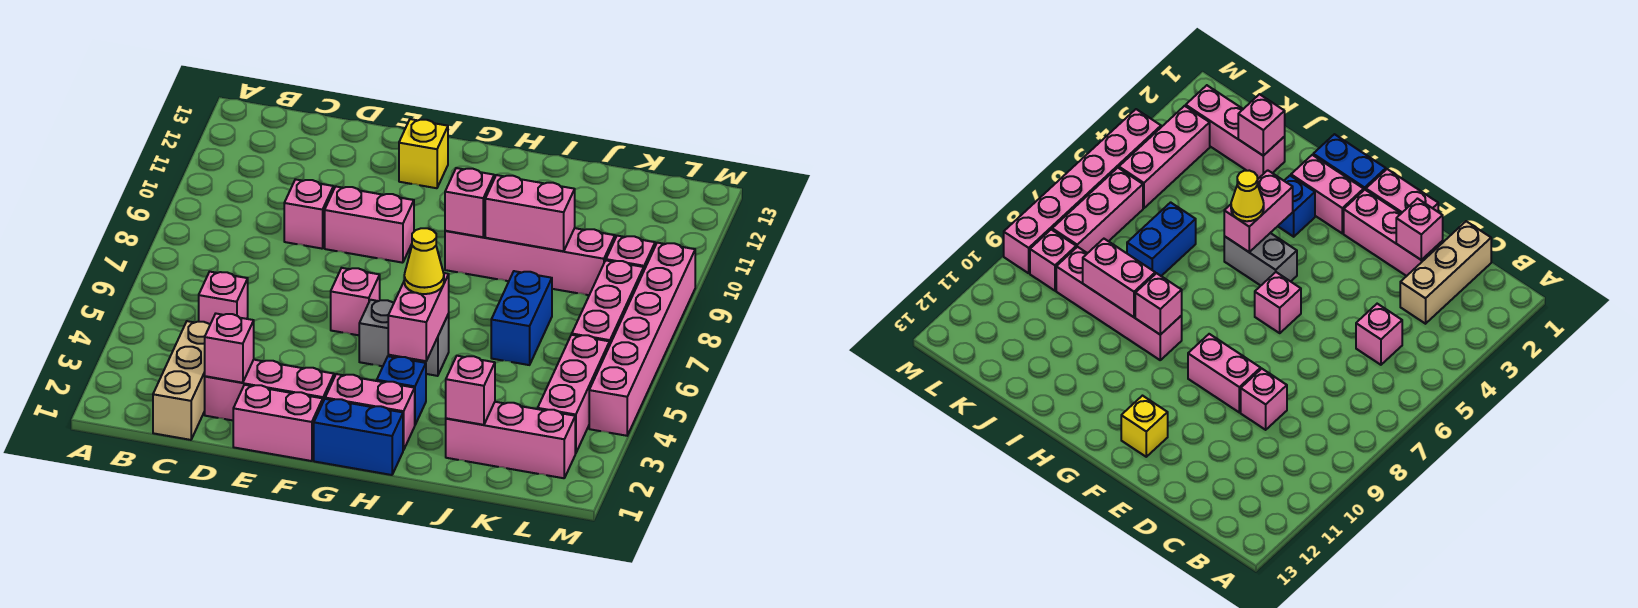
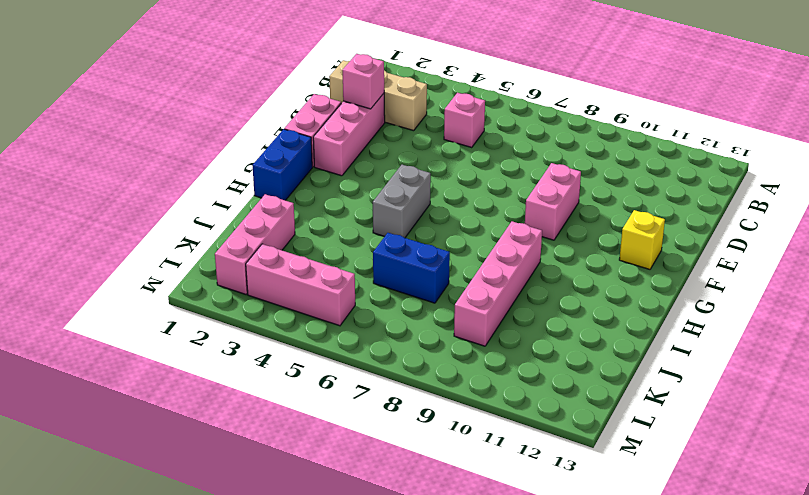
none -> pink 1x1 brick [284,179,333,249]
none -> pink 1x1 brick [331,268,380,335]
none -> pink 1x2 brick [325,374,415,450]

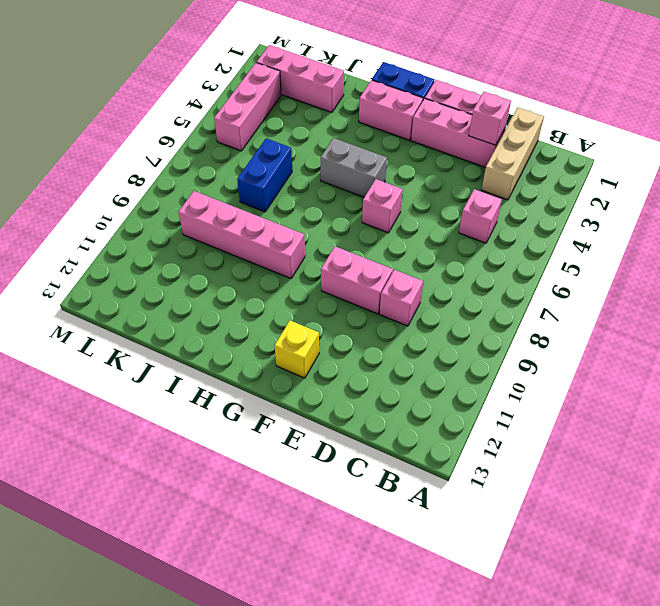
none -> blue 1x1 brick [377,356,426,425]
none -> pink 1x3 brick [572,261,644,344]
none -> pink 1x1 brick [606,236,655,269]

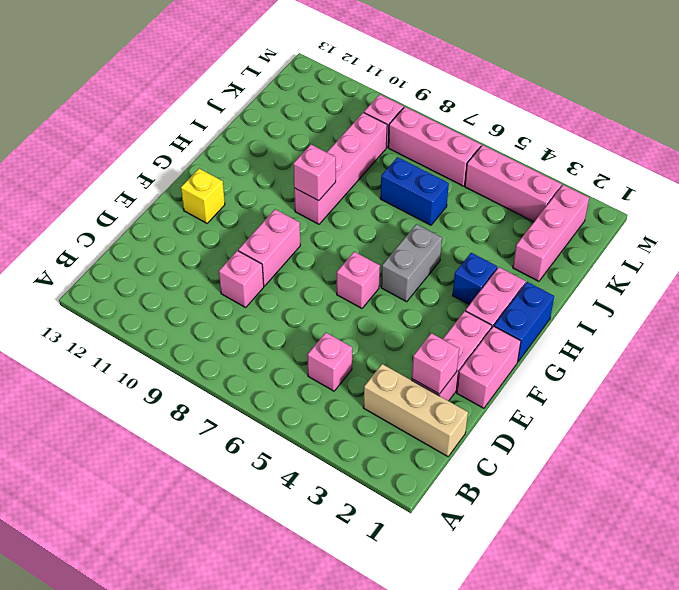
none -> pink 1x6 brick [589,243,695,436]
none -> pink 1x2 brick [388,273,449,361]
none -> pink 1x2 brick [485,175,575,251]

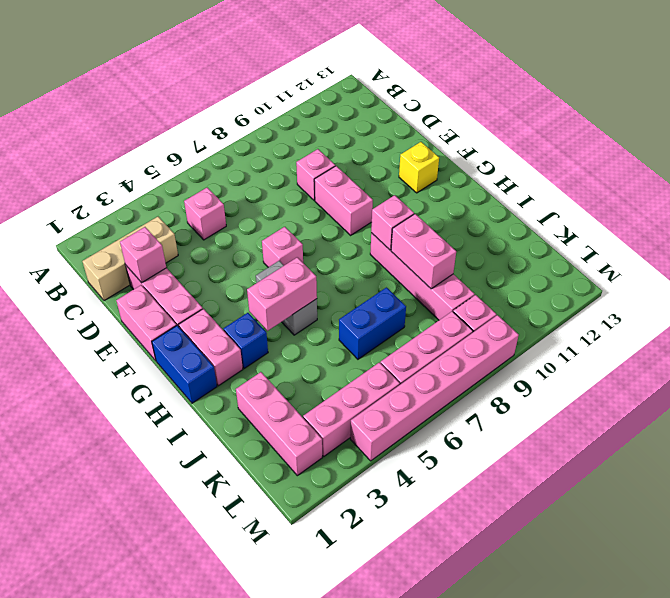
none -> pink 1x1 brick [446,356,495,425]
none -> yellow 1x1 cone [404,228,444,294]

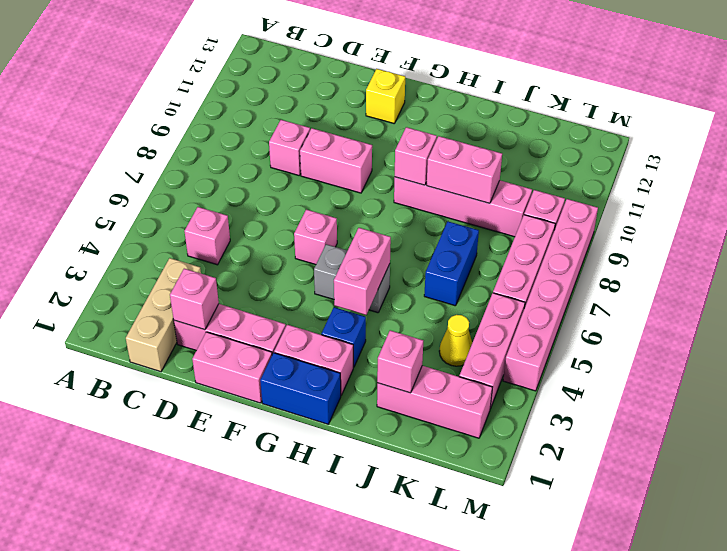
yellow 1x1 cone [439,315,472,366] -> yellow 1x1 cone moved to [404,228,444,294]

